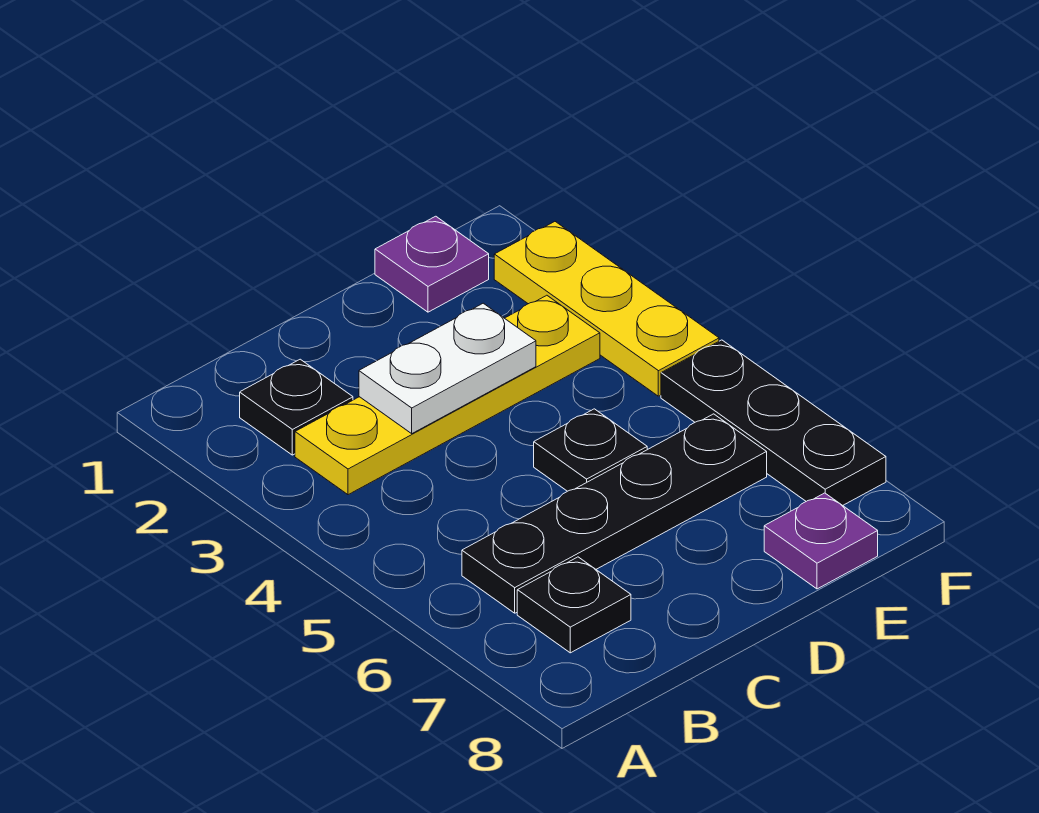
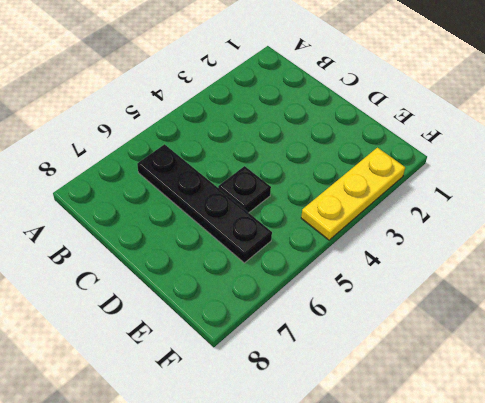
none -> black 1x1 plate [240,359,353,455]
none -> yellow 1x4 plate [295,295,600,495]

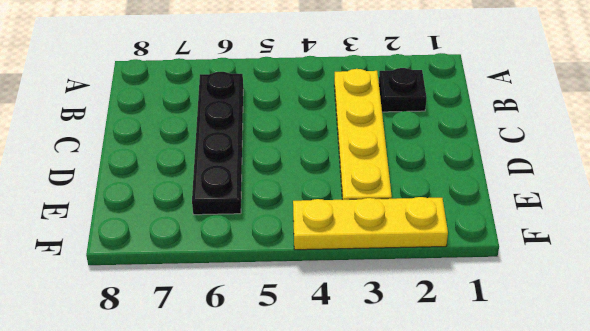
none -> black 1x1 plate [517,557,631,653]
none -> black 1x1 plate [534,409,647,491]

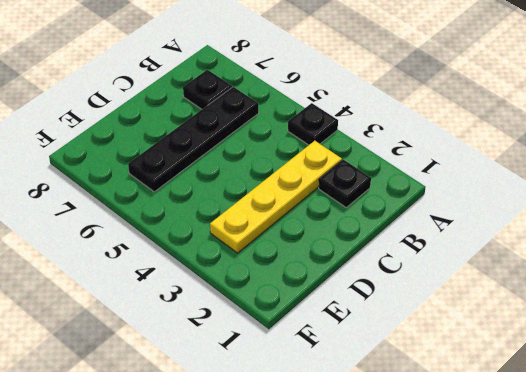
black 1x1 plate [288,103,338,145] -> black 1x1 plate moved to [534,409,647,491]
none -> purple 1x1 plate [375,216,489,312]
none -> purple 1x1 plate [764,493,878,589]

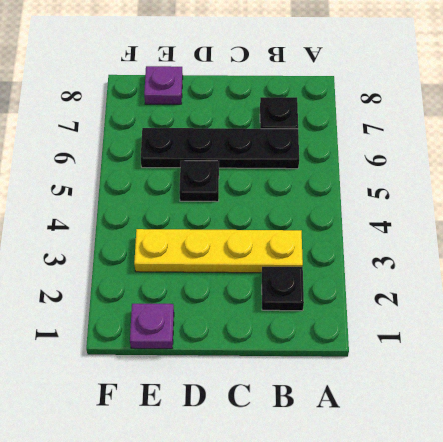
none -> yellow 1x3 plate [494,222,719,396]
none -> black 1x3 plate [661,340,886,505]

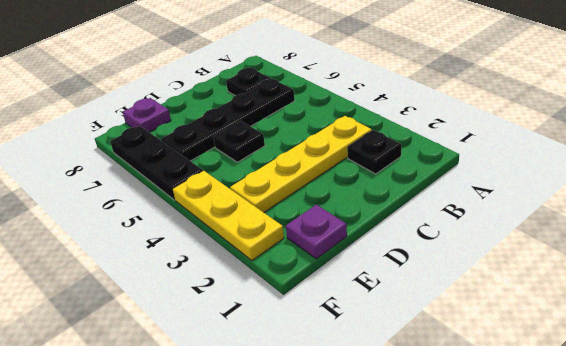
none -> white 1x2 plate [359,303,536,434]

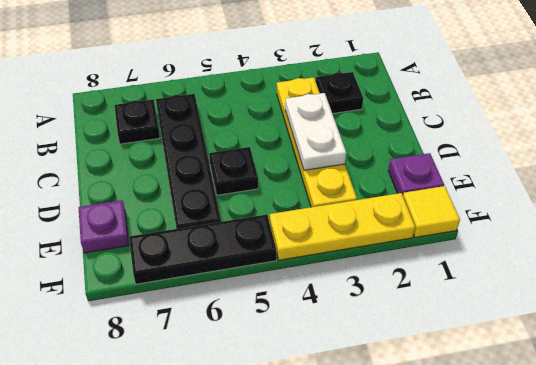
yellow 1x1 tile [403,186,460,237] -> none

